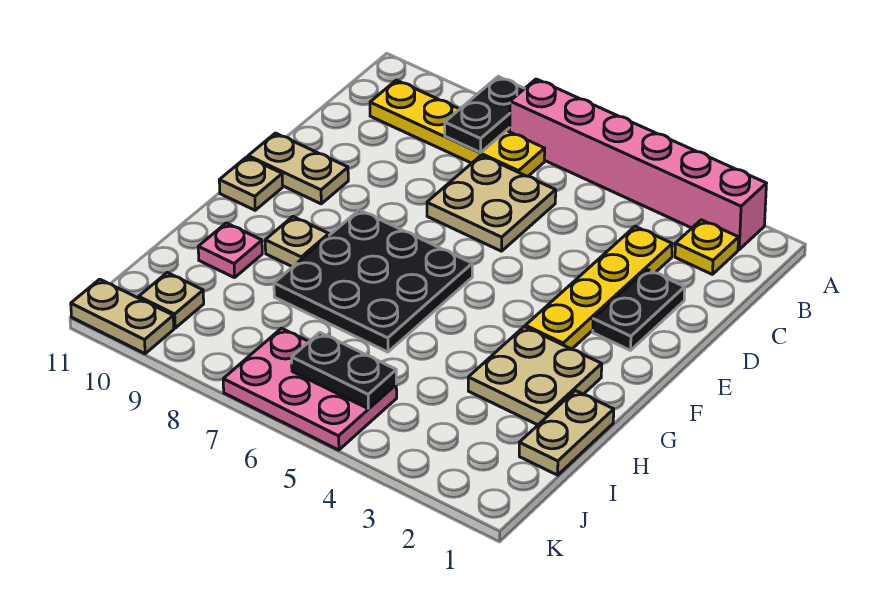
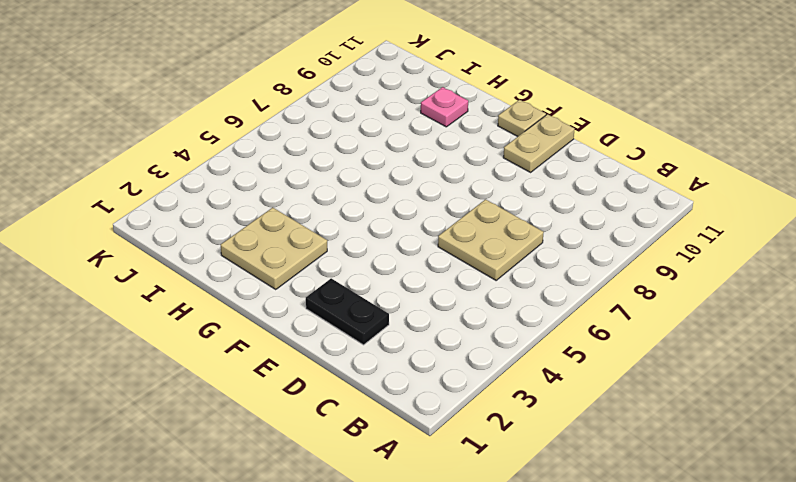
none -> pink 1x6 brick [510,79,767,249]
none -> yellow 1x1 plate [675,220,739,274]
none -> yellow 1x4 plate [370,80,545,176]

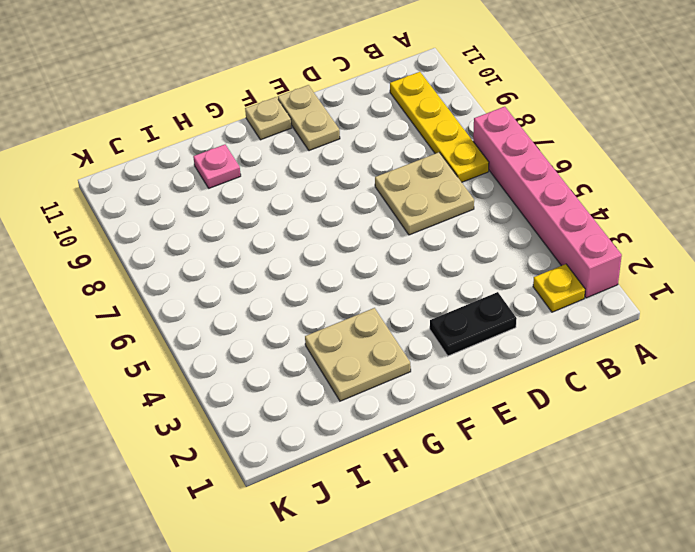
none -> yellow 1x4 plate [525,226,672,349]
none -> black 3x3 plate [274,210,472,352]
none -> tan 1x1 plate [265,217,329,267]

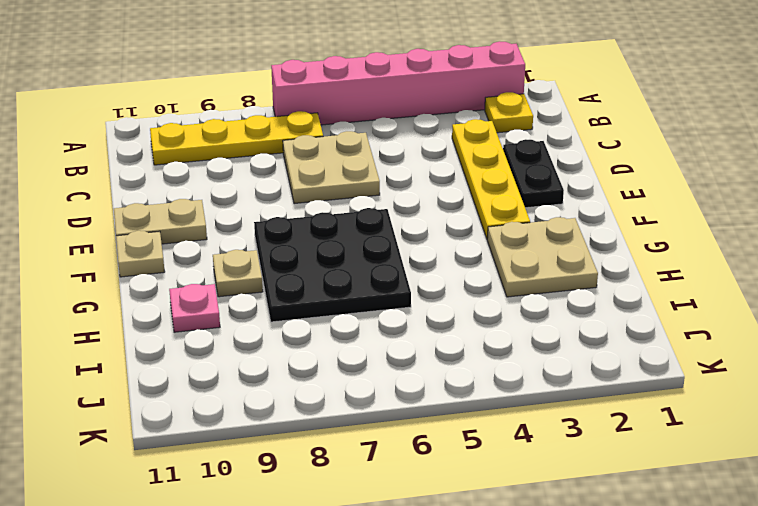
none -> tan 1x2 plate [519,391,614,475]
none -> pink 2x3 plate [223,328,397,450]
none -> tan 1x1 plate [139,273,204,328]

